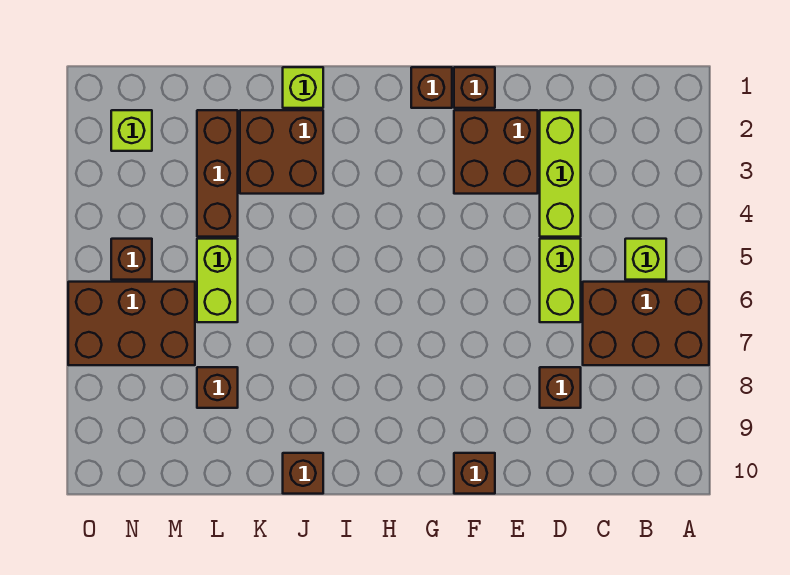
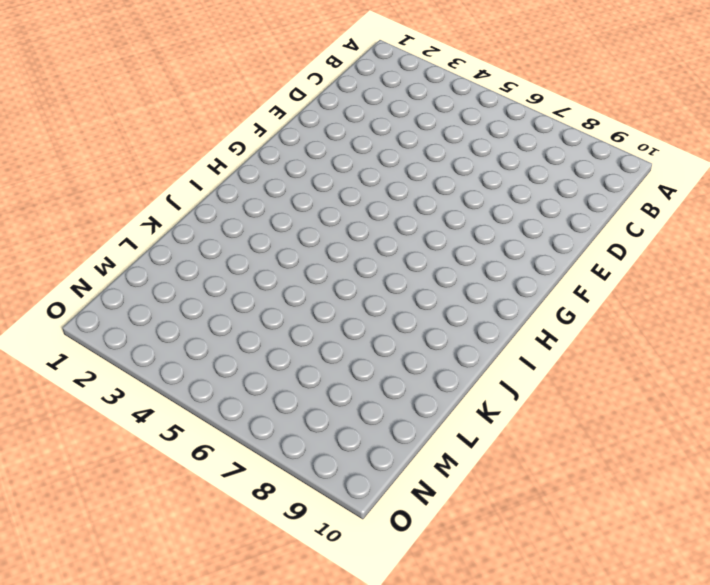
none -> brown 2x3 brick [583,282,709,365]
none -> lime 1x1 brick [625,239,666,280]
none -> lime 1x3 brick [540,110,581,237]

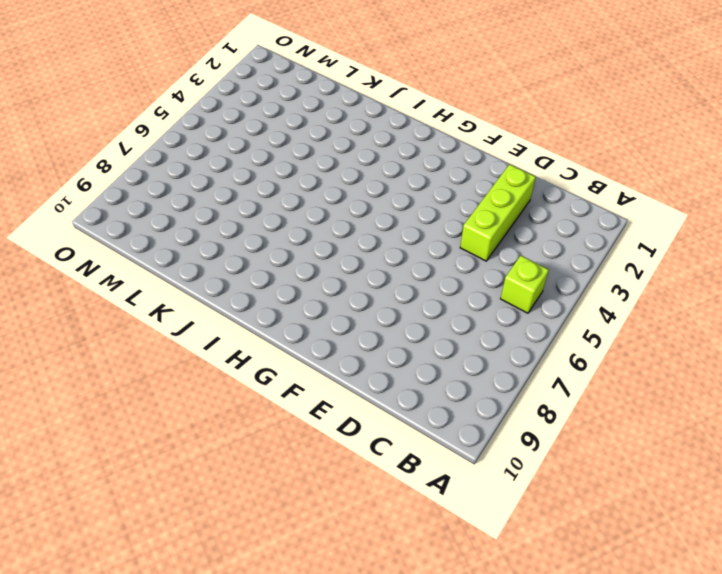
none -> brown 2x3 brick [583,282,709,365]
none -> lime 1x2 brick [540,239,581,322]
none -> brown 1x1 brick [540,367,581,408]

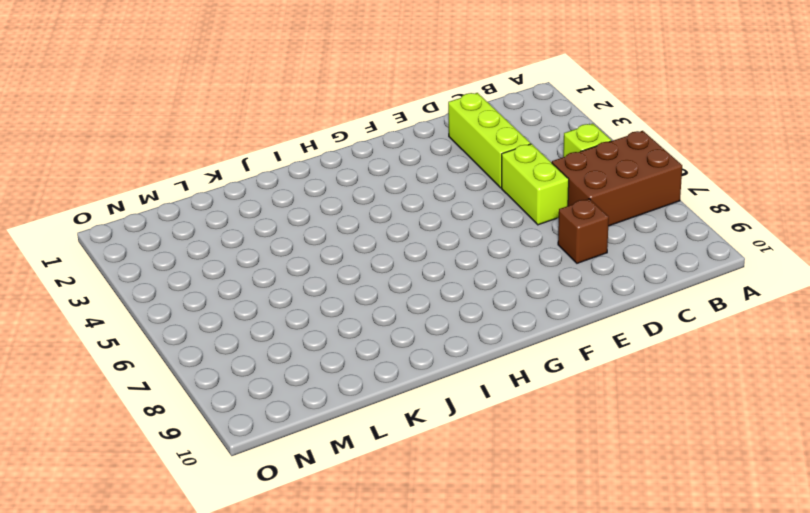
none -> brown 2x2 brick [454,110,538,194]
none -> brown 1x1 brick [454,67,495,108]
none -> brown 1x1 brick [454,453,495,494]

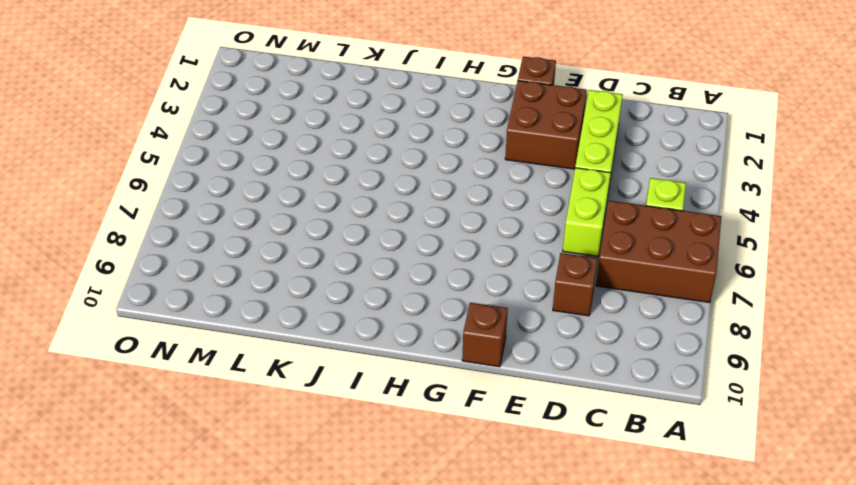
none -> brown 1x1 brick [411,67,452,108]
none -> lime 1x1 brick [283,67,323,108]
none -> brown 2x2 brick [240,110,323,194]

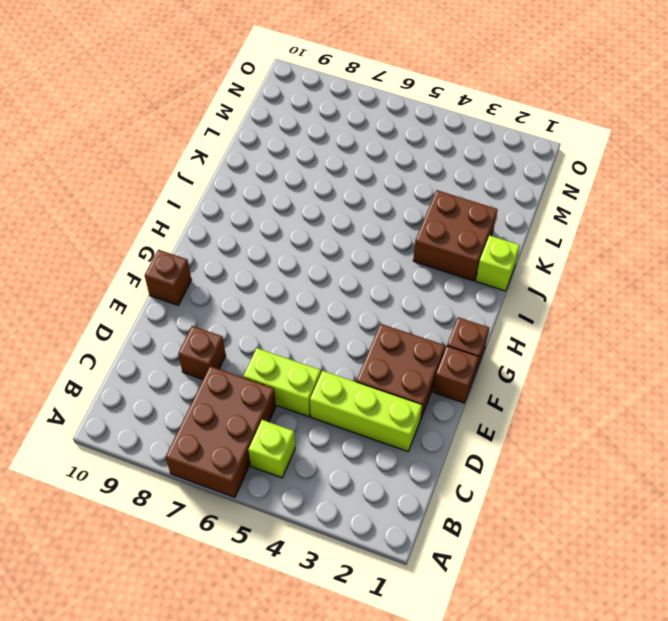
none -> brown 1x1 brick [283,453,323,494]
none -> brown 1x3 brick [197,110,238,237]
none -> lime 1x2 brick [197,239,238,322]

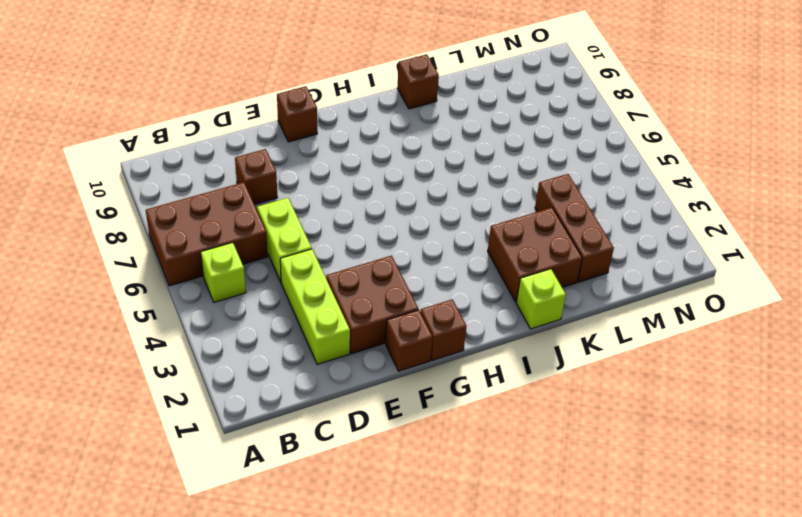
none -> lime 1x2 brick [197,239,238,322]
none -> brown 1x1 brick [197,367,238,408]
none -> brown 2x3 brick [68,282,195,365]

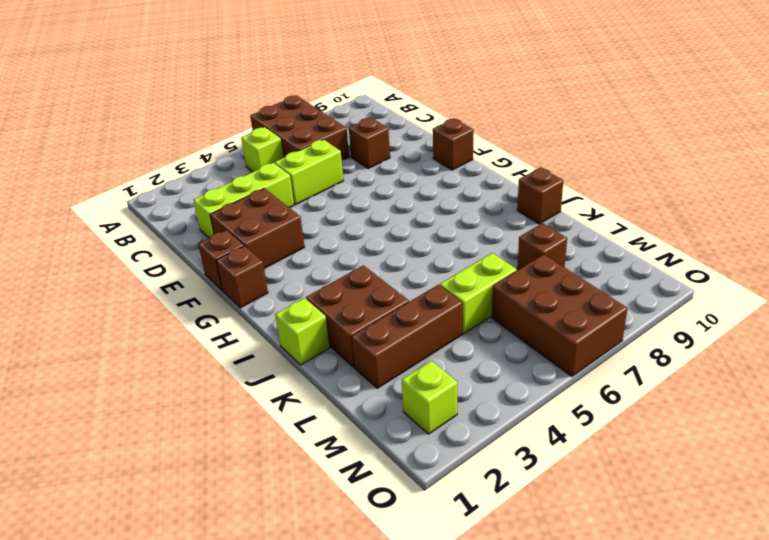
none -> brown 1x1 brick [111,239,152,280]

